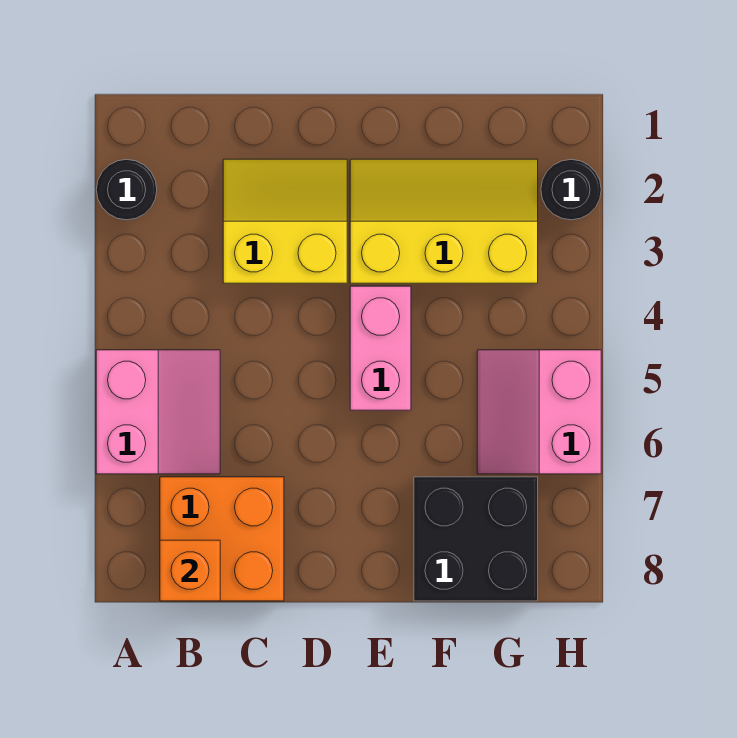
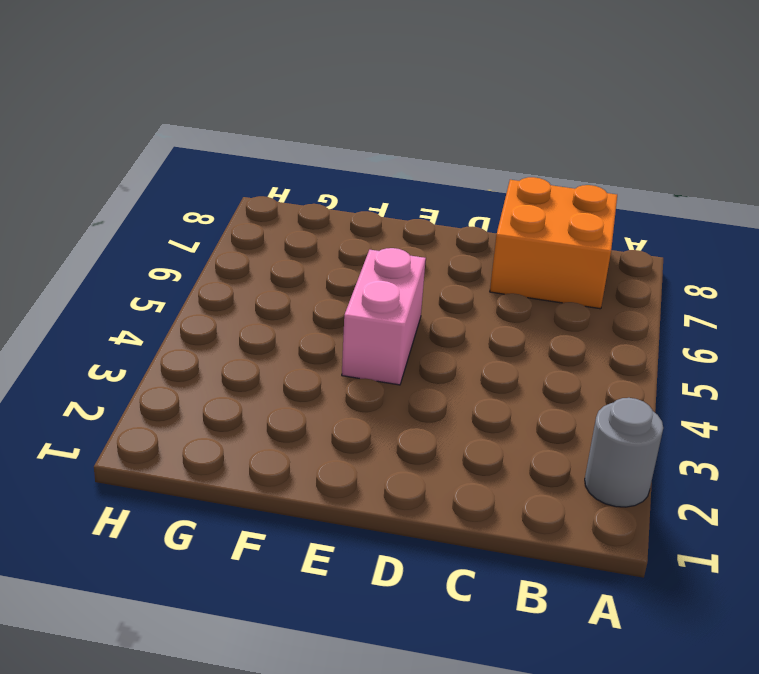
grey 1x1 round brick [585,398,663,507] -> black 1x1 round brick [96,159,157,220]
none -> pink 2x2 slope [96,350,220,474]
none -> yellow 2x2 slope [223,159,347,283]

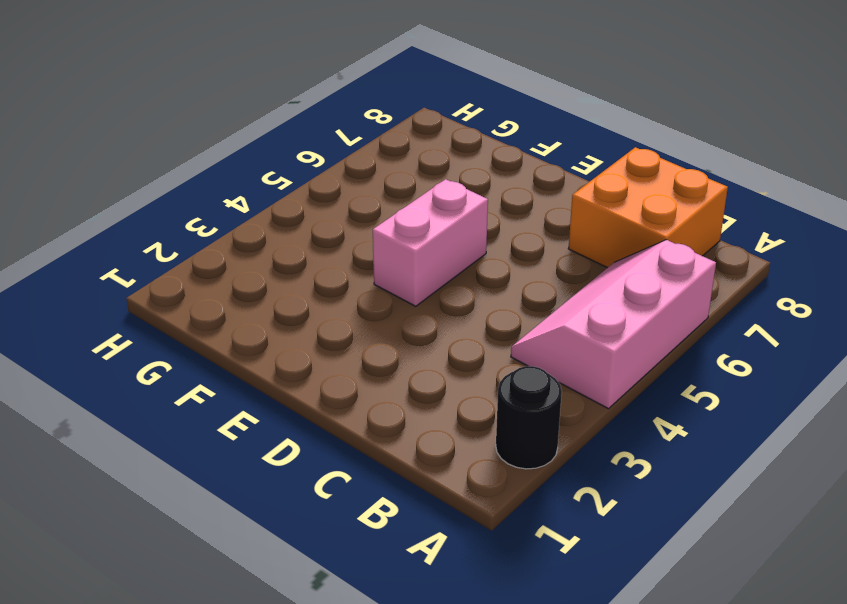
pink 2x3 slope [511,240,716,409] -> pink 2x2 slope [96,350,220,474]
none -> yellow 2x2 slope [223,159,347,283]
none -> yellow 2x3 slope [350,159,538,283]

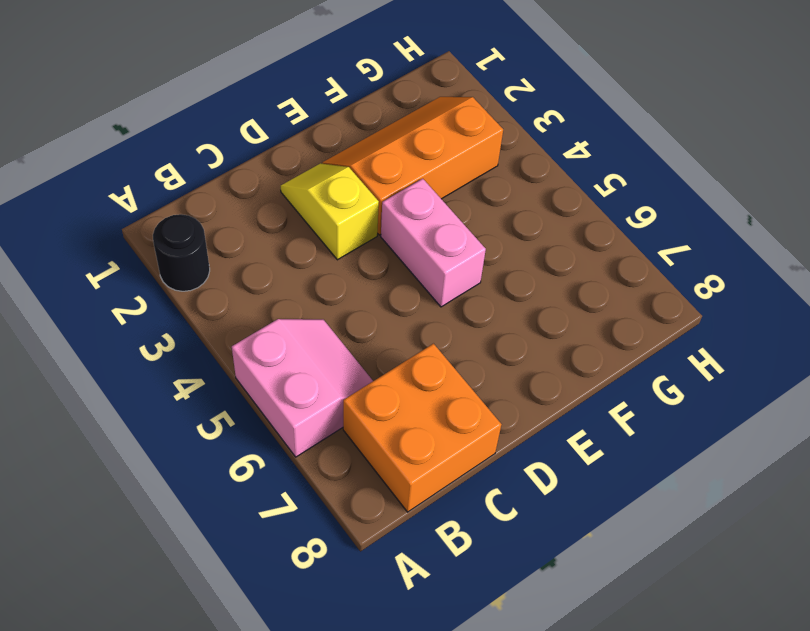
yellow 1x2 slope [281,163,379,260] -> yellow 2x2 slope [223,159,347,283]
orange 2x3 slope [322,97,503,235] -> yellow 2x3 slope [350,159,538,283]
none -> black 2x2 brick [414,477,538,601]
none -> pink 2x2 slope [477,350,601,474]

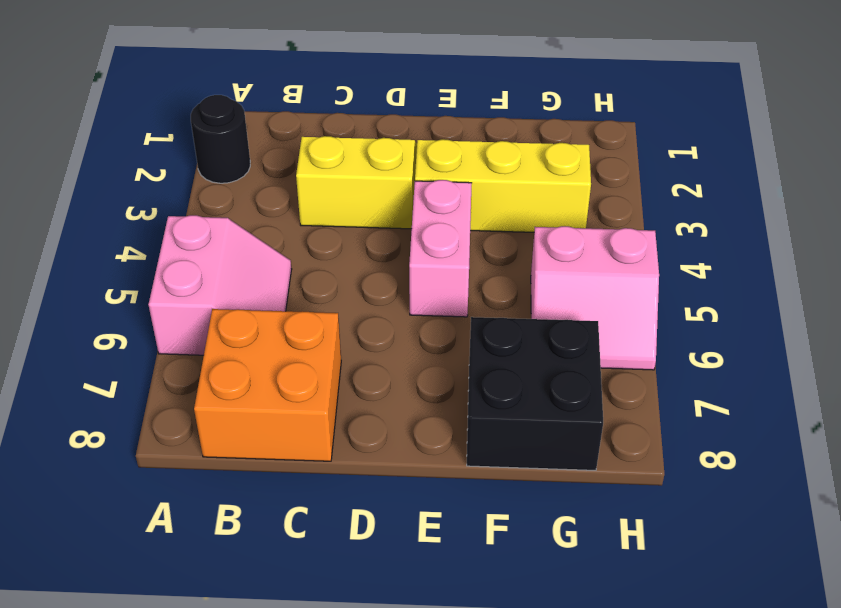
pink 2x2 slope [531,226,659,370] -> pink 2x2 slope turned to [477,350,601,474]
none -> black 1x1 round brick [541,160,601,220]
none -> orange 1x1 brick [160,540,220,601]

